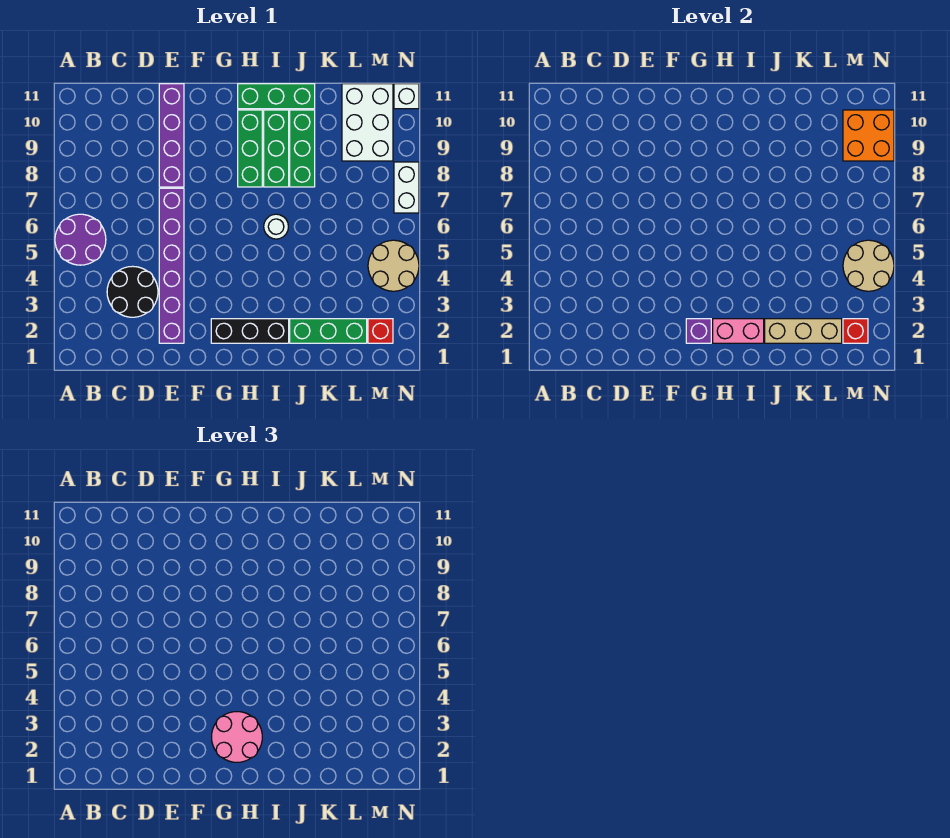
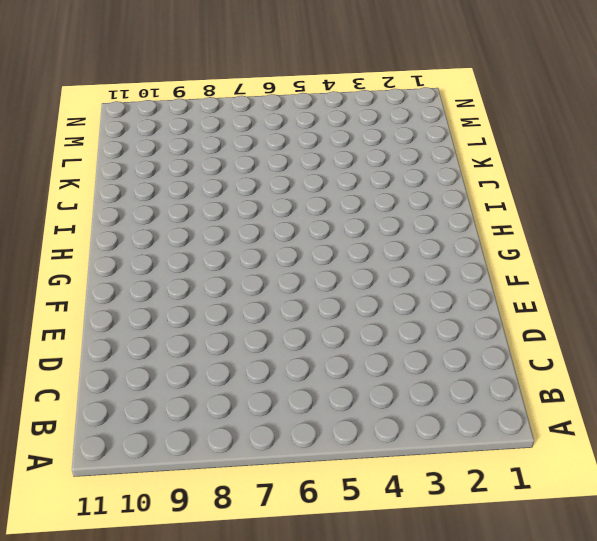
none -> purple 2x2 round brick [55,214,106,265]
none -> black 2x2 round brick [107,266,158,317]
none -> purple 1x6 brick [159,188,184,343]

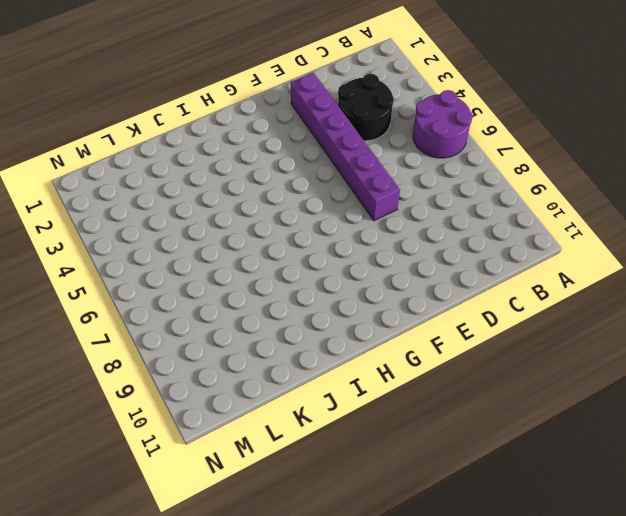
none -> purple 1x4 brick [159,84,184,187]
none -> black 1x3 brick [211,319,289,343]
none -> green 1x3 brick [238,110,262,187]

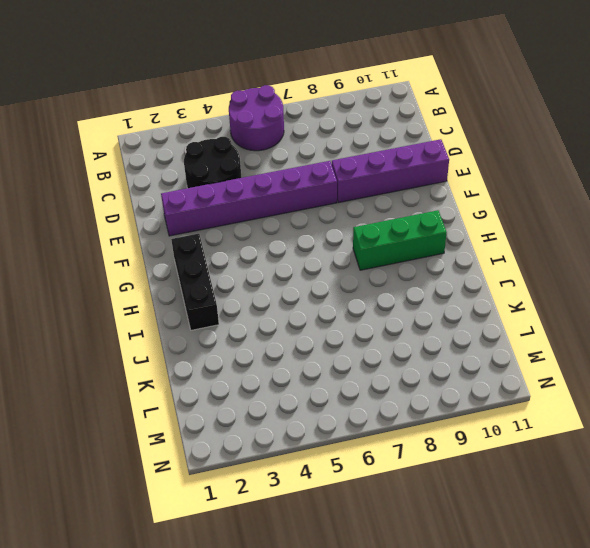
none -> green 1x3 brick [238,84,315,109]
none -> white 1x1 round brick [264,214,288,239]
none -> green 1x3 brick [264,110,289,187]

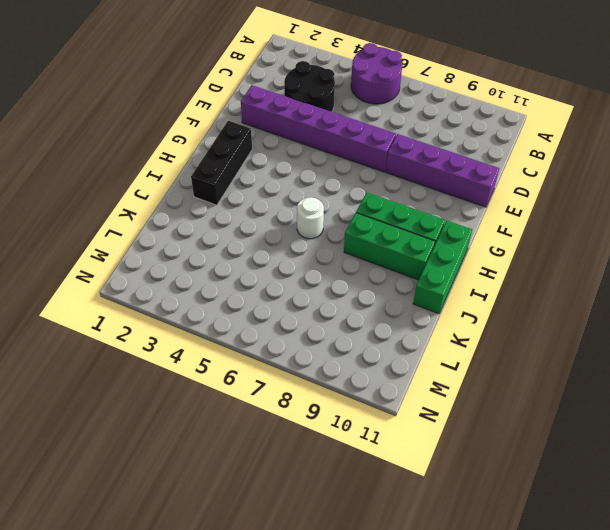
none -> green 1x3 brick [290,319,367,343]
none -> green 1x3 brick [290,110,315,187]
none -> white 2x3 brick [342,84,393,161]

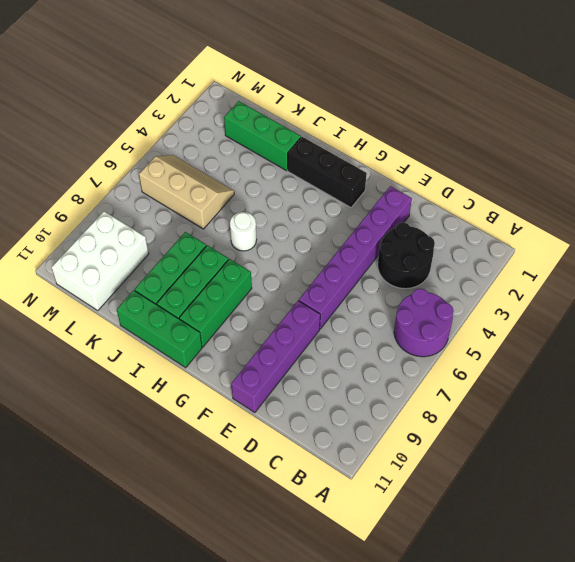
tan 2x3 slope [139,155,234,229] -> tan 2x2 round brick [368,240,419,291]
none -> red 1x1 brick [368,319,393,343]
none -> white 1x2 brick [394,162,419,213]
none -> white 1x1 brick [394,84,419,109]

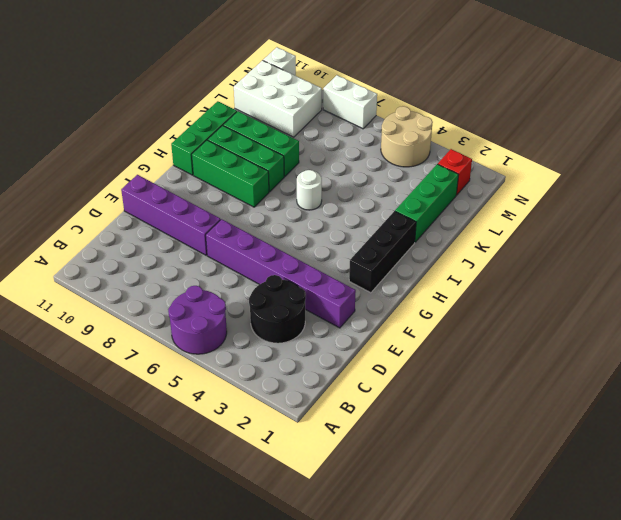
none -> purple 1x1 brick [686,319,711,343]
none -> pink 1x2 brick [713,319,764,343]
none -> tan 1x3 brick [765,319,842,343]

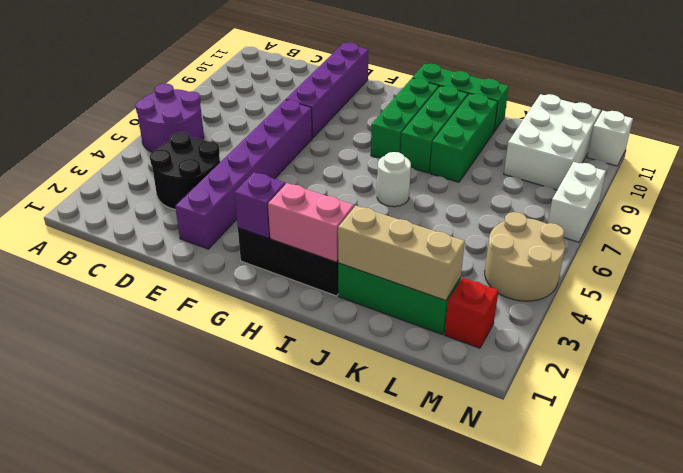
none -> red 1x1 brick [843,319,868,343]
none -> tan 2x2 round brick [843,240,894,291]
none -> orange 2x2 brick [843,110,894,161]

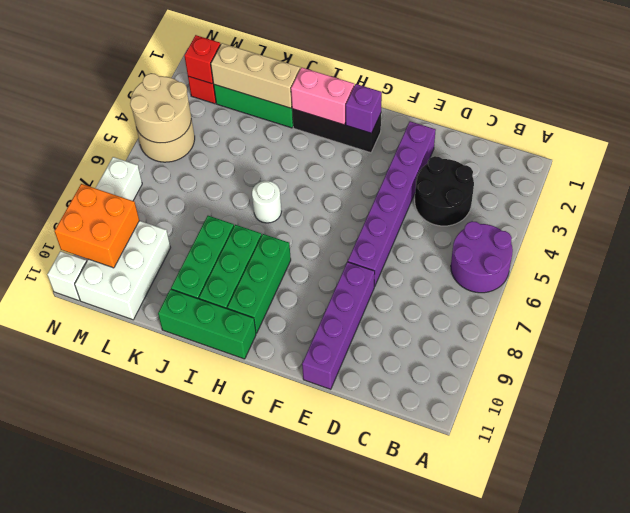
none -> pink 2x2 round brick [212,712,262,762]

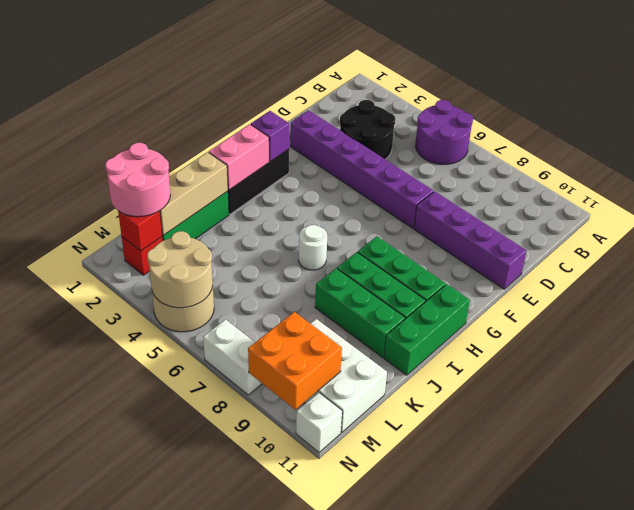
pink 2x2 round brick [105,143,170,217] -> pink 2x2 round brick moved to [212,712,262,762]

